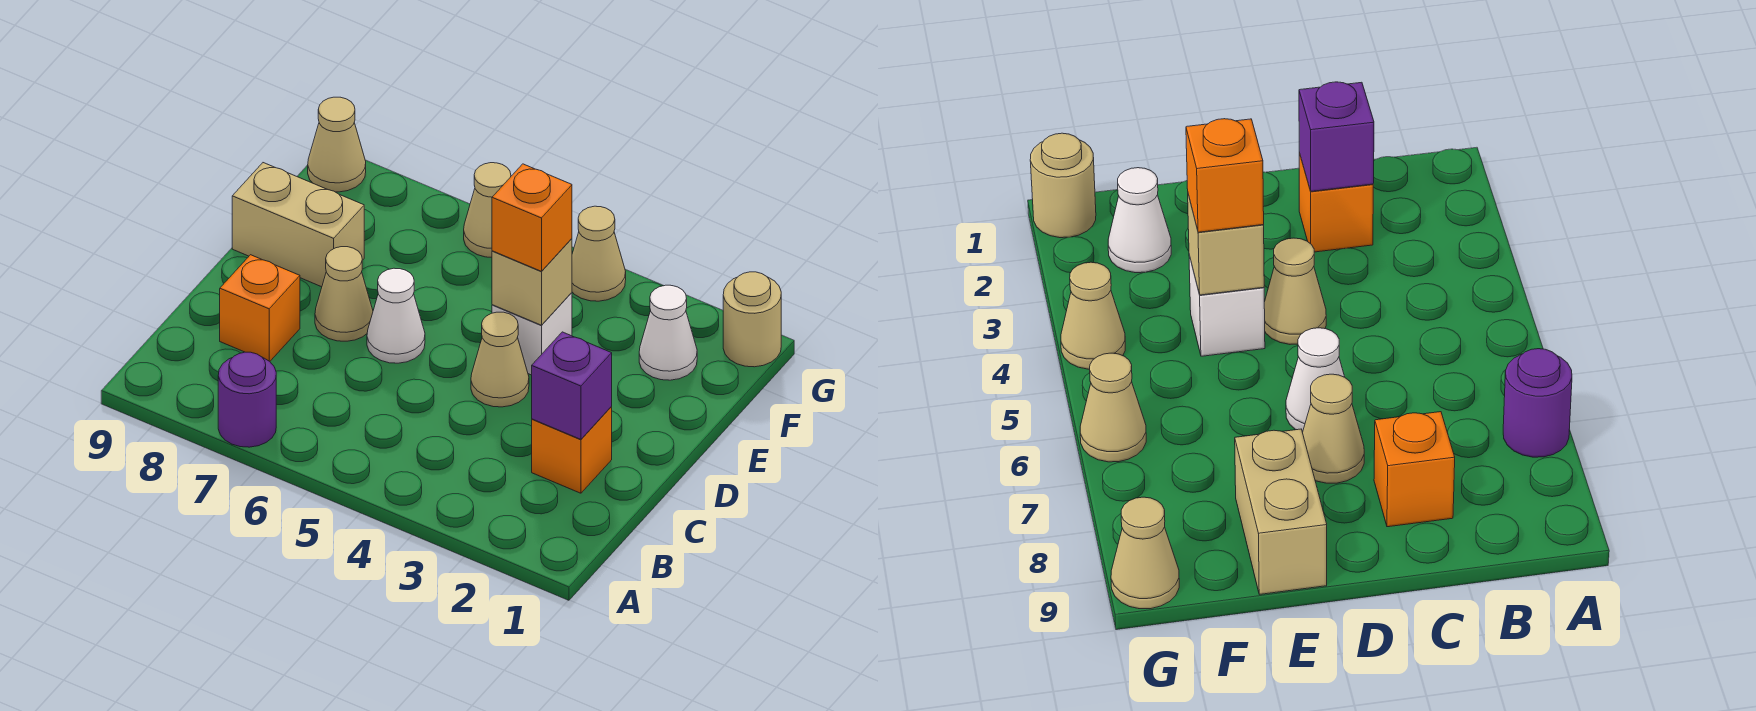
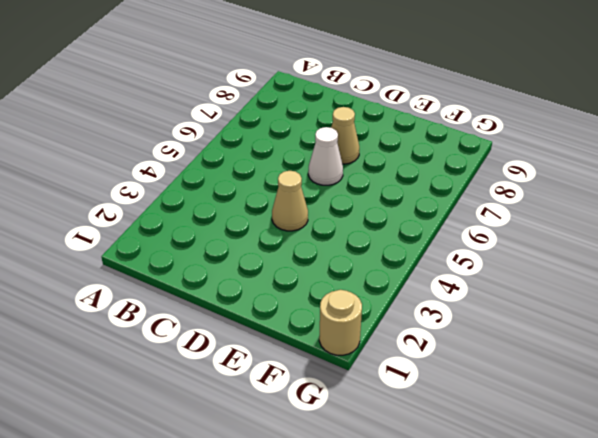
none -> purple 1x1 round brick [218,352,276,447]
none -> orange 1x1 brick [532,407,612,493]
none -> orange 1x1 brick [220,255,300,361]

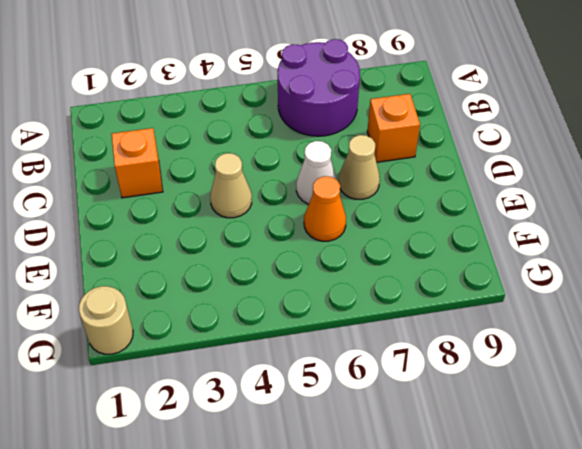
purple 2x2 round brick [278,39,360,136] -> purple 1x1 round brick [218,352,276,447]
orange 1x1 cone [304,176,346,241] -> none
none -> white 1x1 brick [492,293,572,375]
none -> tan 1x2 brick [232,163,364,287]
none -> white 1x1 cone [639,285,697,380]

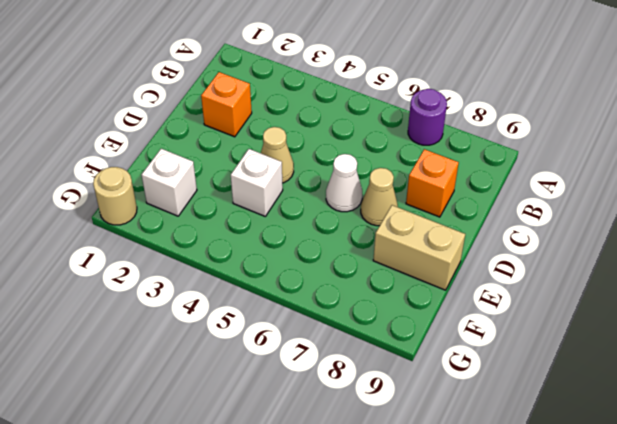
white 1x1 brick [142,149,197,216] -> white 1x1 cone [639,285,697,380]
none -> tan 1x1 cone [572,206,626,301]
none -> tan 1x1 cone [464,163,511,257]
none -> tan 1x1 cone [308,97,366,192]

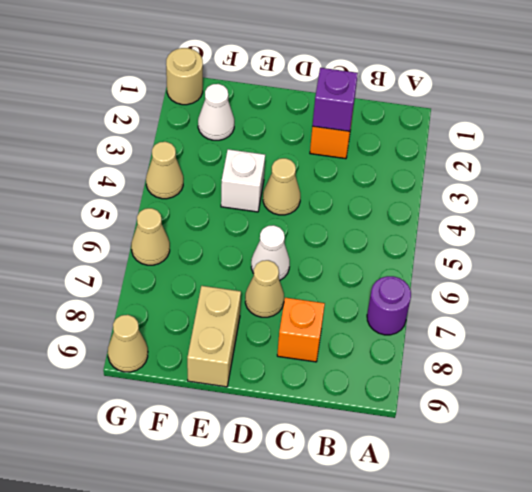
none -> tan 1x1 brick [492,239,572,325]
none -> orange 1x1 brick [492,164,572,271]

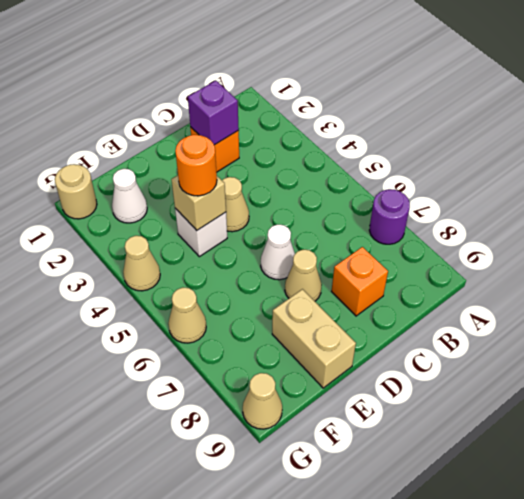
orange 1x1 round brick [175,135,217,196] -> orange 1x1 brick [492,164,572,271]

